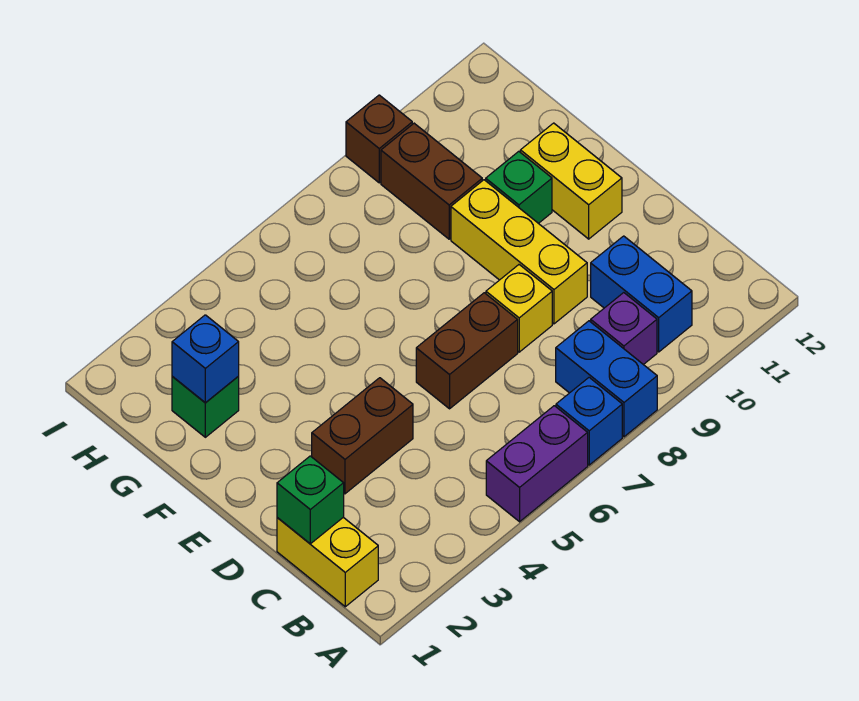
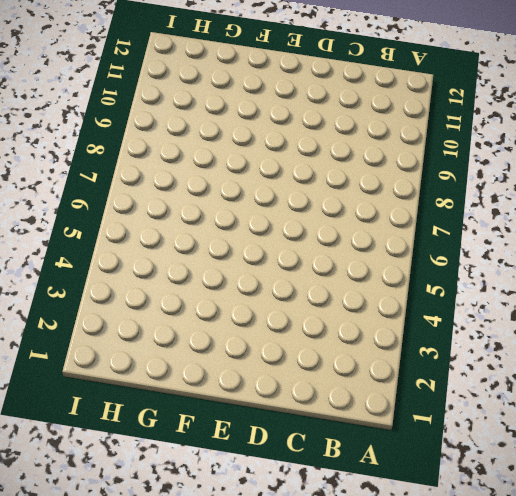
none -> purple 1x2 brick [486,406,588,522]
none -> blue 1x1 brick [556,377,622,465]
none -> blue 1x2 brick [556,321,657,437]

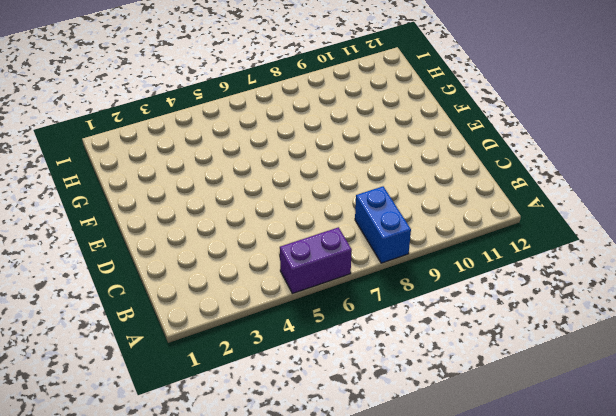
none -> blue 1x1 brick [556,377,622,465]
none -> yellow 1x2 brick [277,517,378,607]
none -> purple 1x1 brick [591,293,657,365]

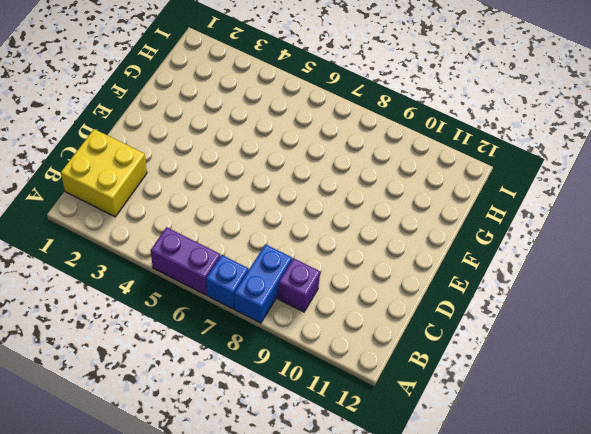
yellow 2x2 brick [61,129,147,217] -> yellow 1x2 brick [277,517,378,607]
none -> blue 1x2 brick [591,236,692,352]
none -> brown 1x2 brick [312,378,413,494]
none -> brown 1x2 brick [416,293,518,409]

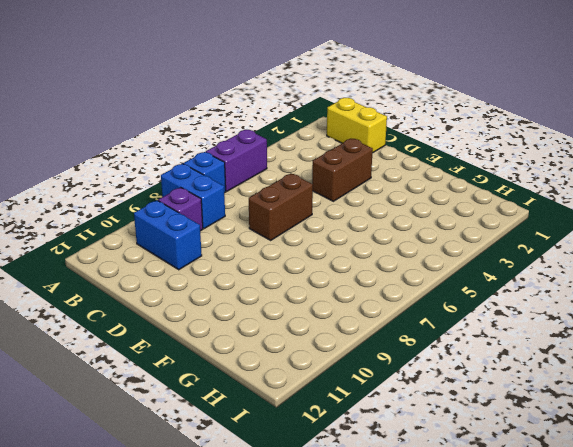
none -> yellow 1x1 brick [486,265,552,352]
none -> yellow 1x3 brick [451,180,587,324]
none -> yellow 1x2 brick [520,123,622,239]

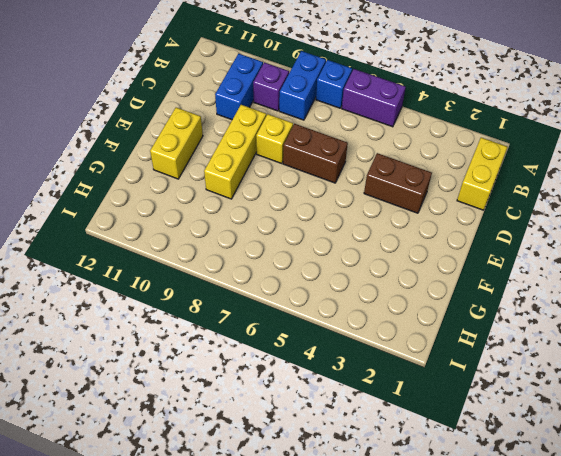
none -> green 1x1 brick [486,151,552,223]
none -> green 1x1 brick [172,377,239,437]
none -> brown 1x2 brick [381,123,482,239]

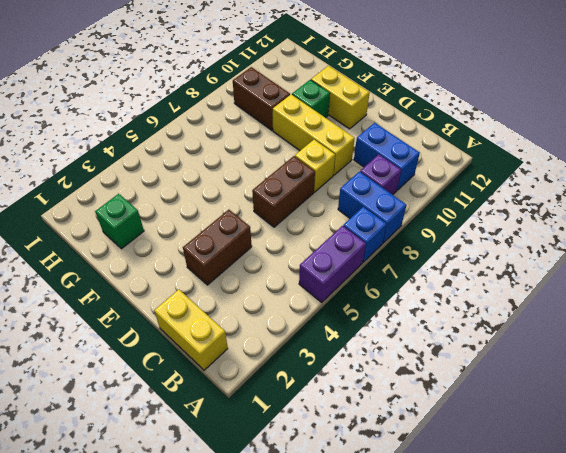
none -> brown 1x1 brick [346,95,412,183]
none -> green 1x1 brick [277,456,344,544]
none -> blue 1x1 brick [172,315,239,403]

